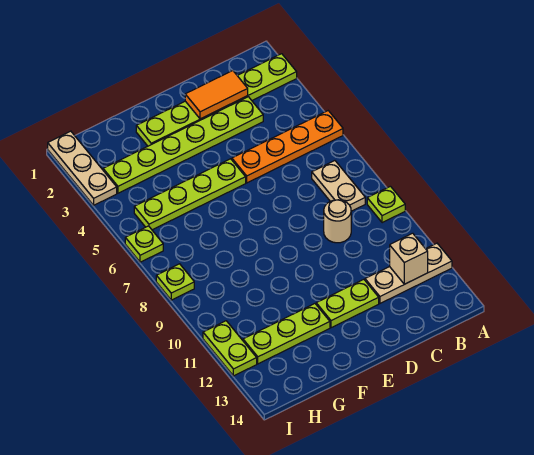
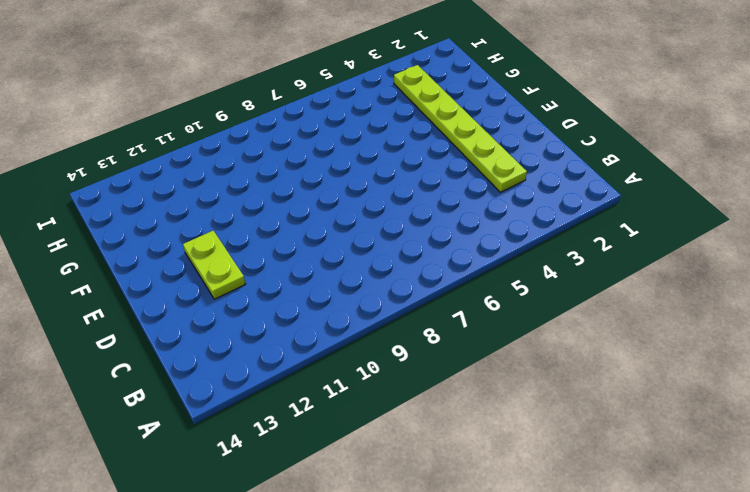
none -> lime 1x6 plate [136,54,297,146]
none -> orange 1x4 plate [232,111,343,183]
none -> lime 1x1 plate [367,186,405,223]

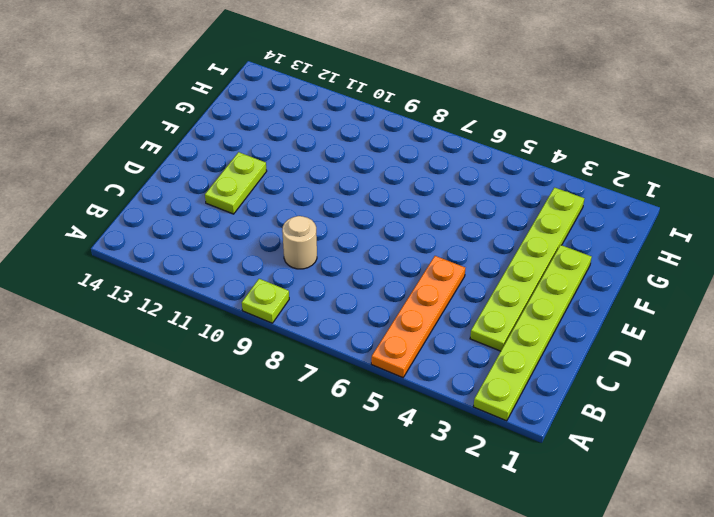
none -> tan 1x3 plate [365,243,452,303]
none -> tan 1x2 plate [312,161,365,211]
none -> lime 1x4 plate [134,159,246,230]

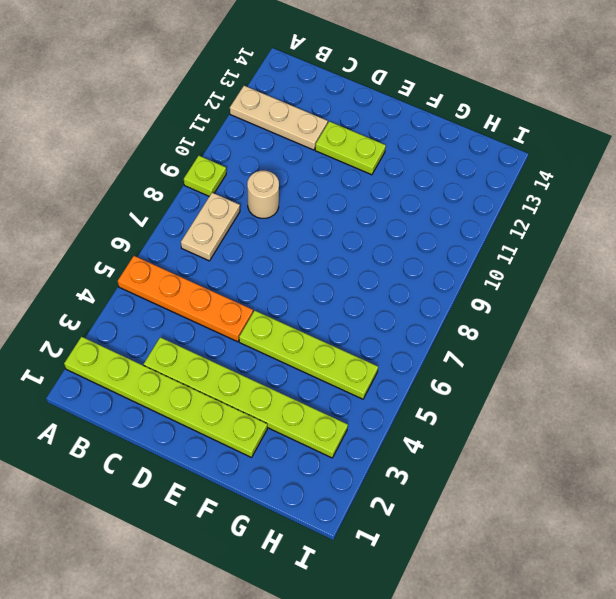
none -> lime 1x3 plate [243,304,330,364]
none -> tan 1x3 plate [48,131,117,205]
none -> lime 1x1 plate [125,226,163,262]

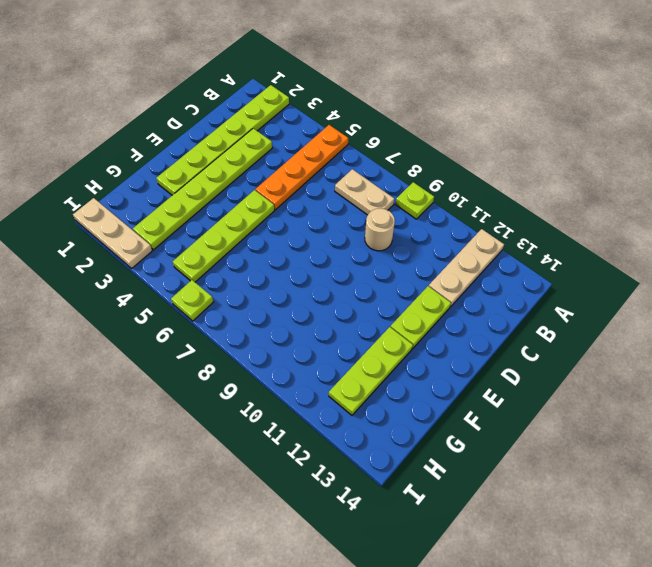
none -> lime 1x1 plate [156,264,194,300]
none -> lime 1x2 plate [203,321,257,376]
none -> tan 1x1 brick [390,233,428,284]

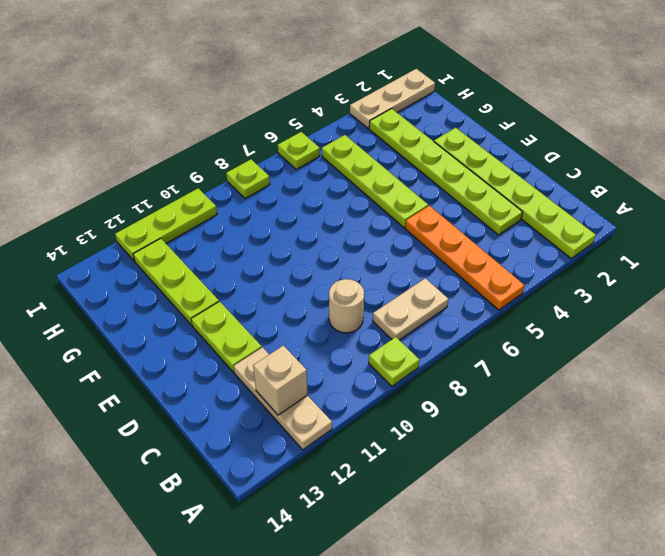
lime 1x3 plate [115,188,217,261] -> lime 1x2 plate [203,321,257,376]
none -> orange 1x2 tile [185,71,248,119]

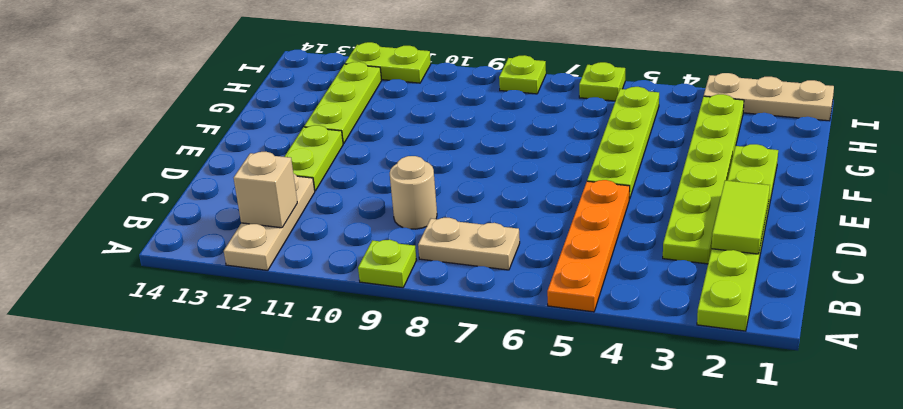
lime 1x2 tile [712,180,770,254] -> orange 1x2 tile [185,71,248,119]

